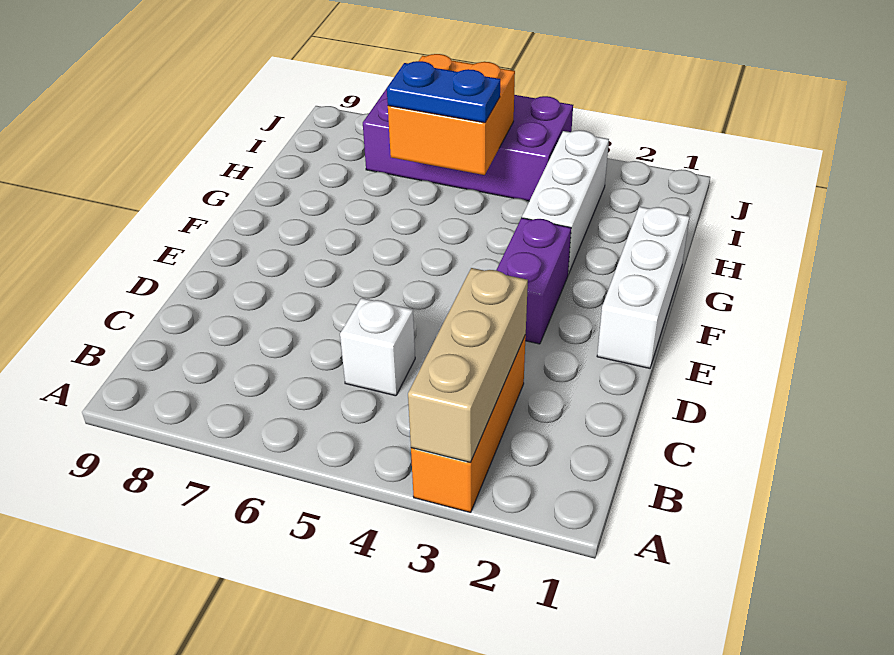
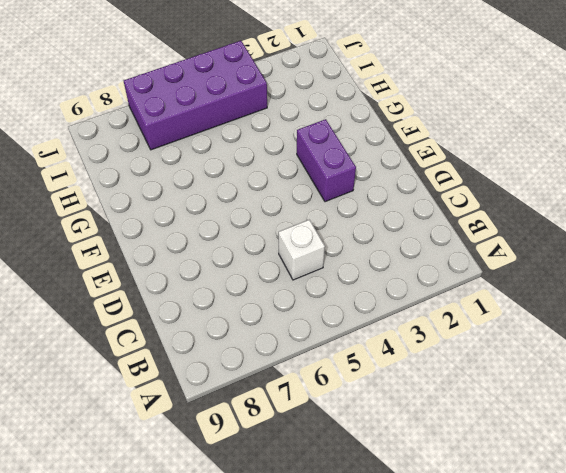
none -> orange 1x3 brick [411,335,526,513]
none -> white 1x3 brick [597,207,690,368]

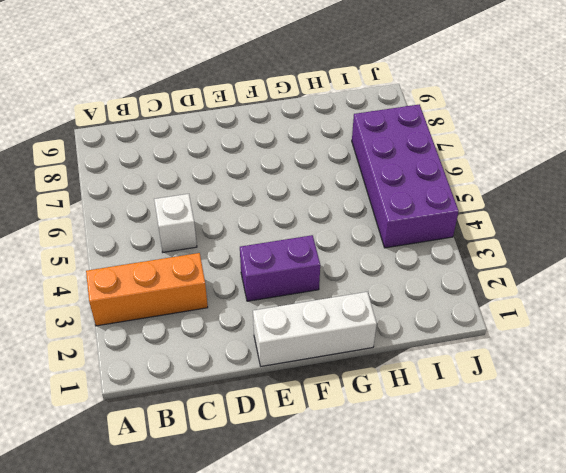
none -> white 1x3 brick [522,130,609,275]
none -> tan 1x3 brick [408,268,528,463]

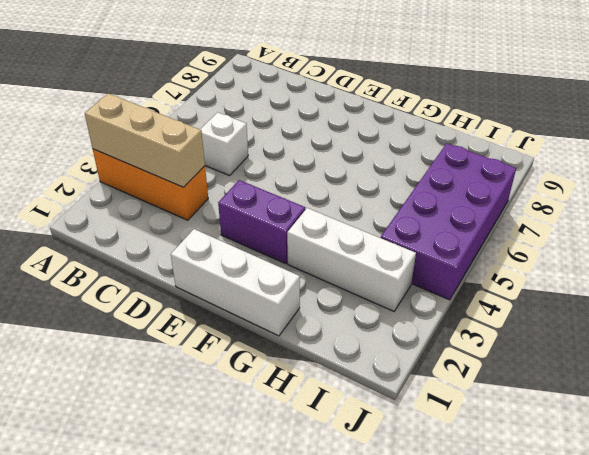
none -> orange 2x2 brick [388,54,515,175]
none -> blue 1x2 plate [387,61,500,123]

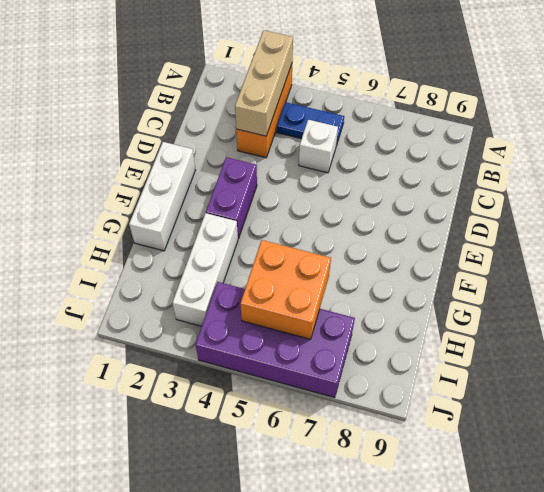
blue 1x2 plate [277,102,344,146] -> blue 1x2 plate moved to [387,61,500,123]

